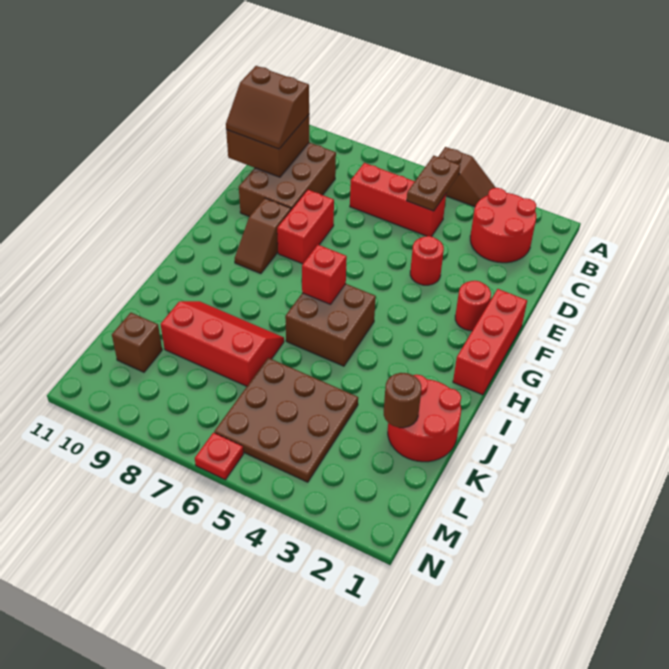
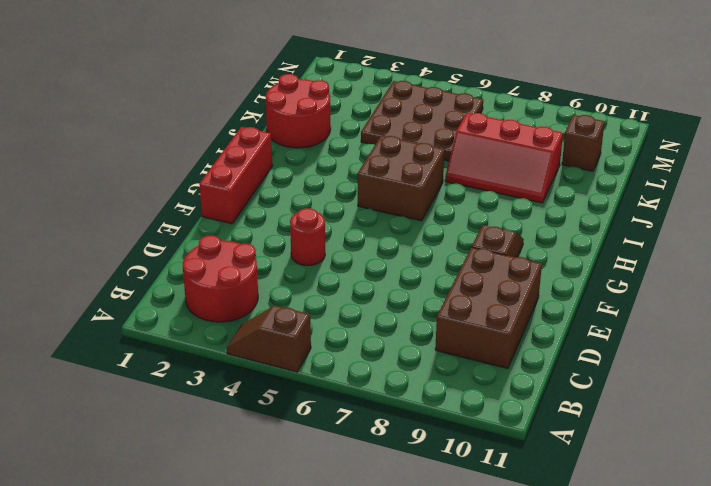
none -> red 1x3 brick [350,163,446,237]
none -> red 1x2 brick [277,190,334,264]
none -> red 1x1 round brick [455,281,491,331]

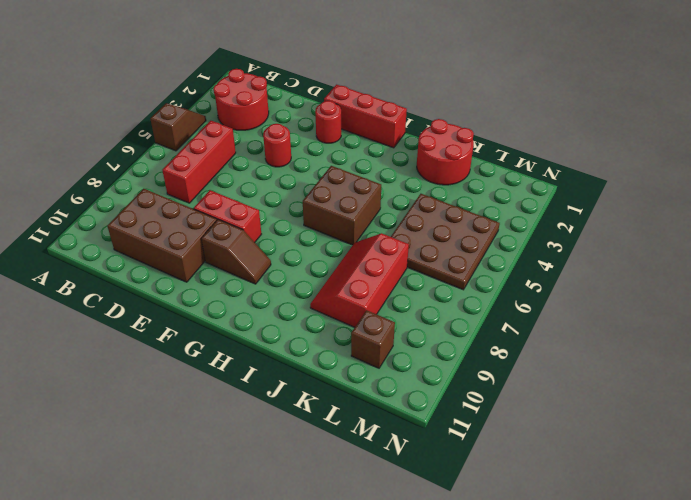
none -> red 1x1 plate [195,433,244,480]
none -> brown 1x2 plate [407,156,460,211]
none -> brown 2x2 brick [226,115,309,177]

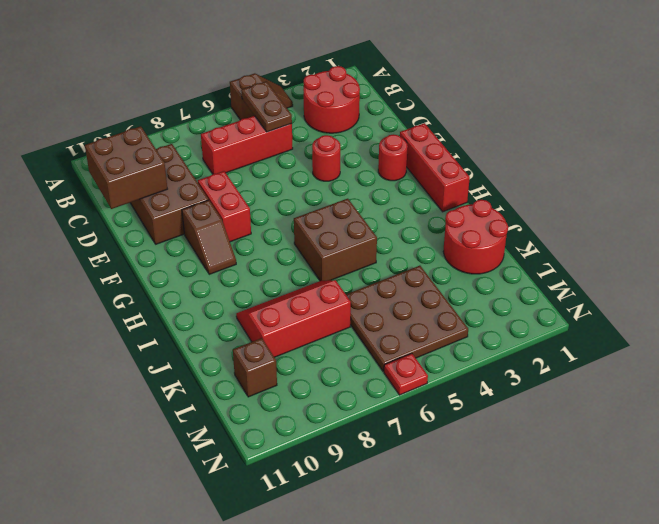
none -> red 1x1 brick [302,245,347,304]
none -> brown 1x1 round brick [384,373,421,428]
none -> brown 2x2 slope [226,66,309,149]

